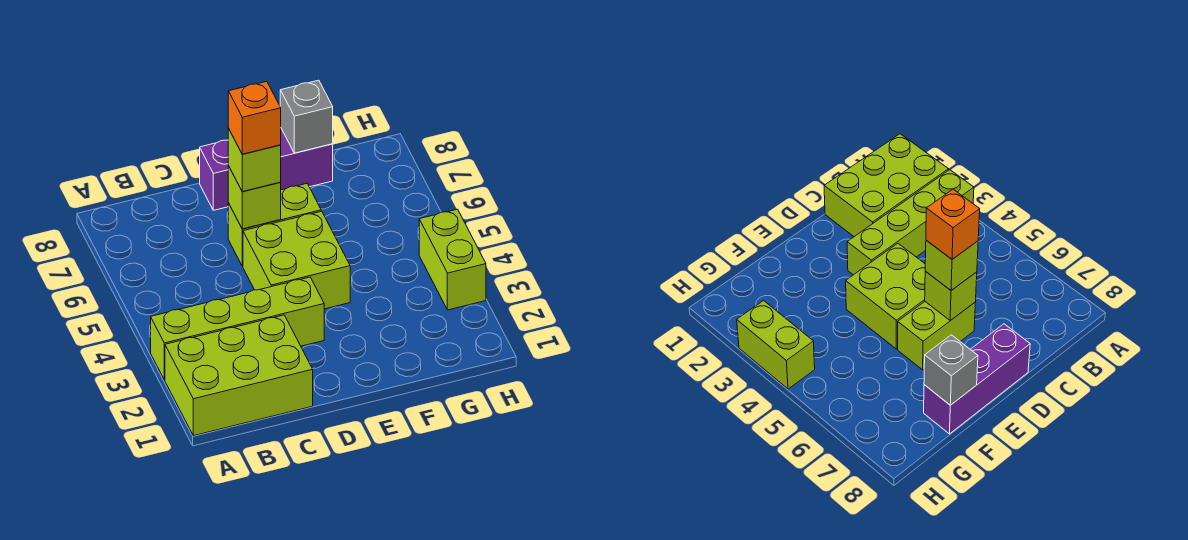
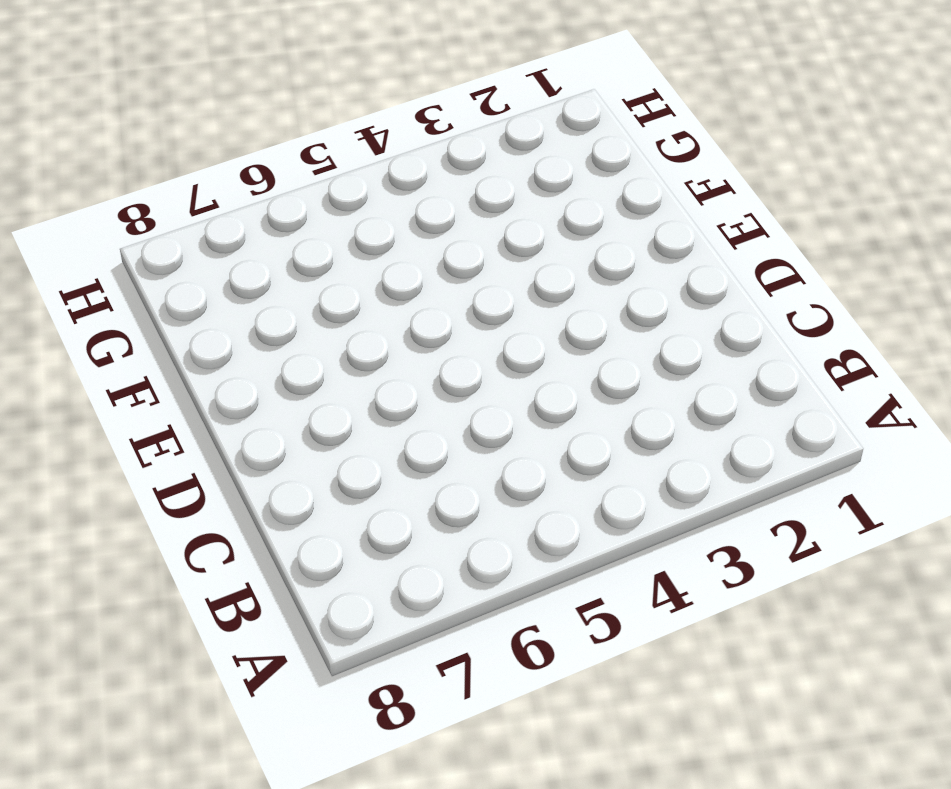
none -> lime 2x3 brick [165,315,313,436]
none -> lime 1x4 brick [151,277,324,380]

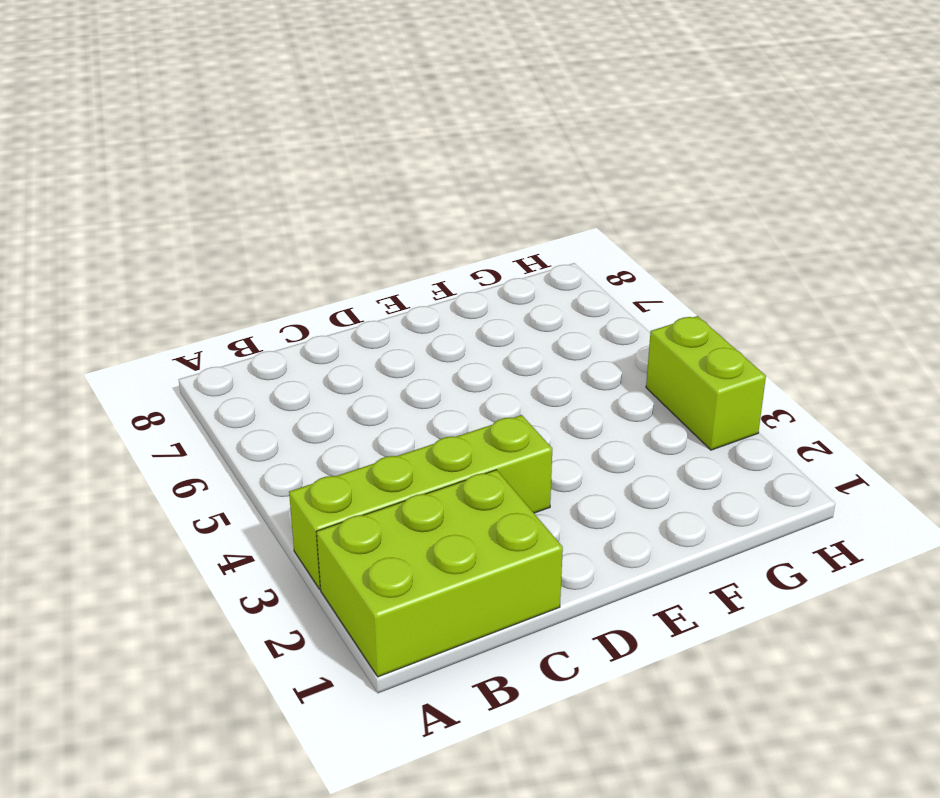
none -> lime 2x2 brick [243,211,350,309]
none -> lime 1x2 brick [228,184,321,266]

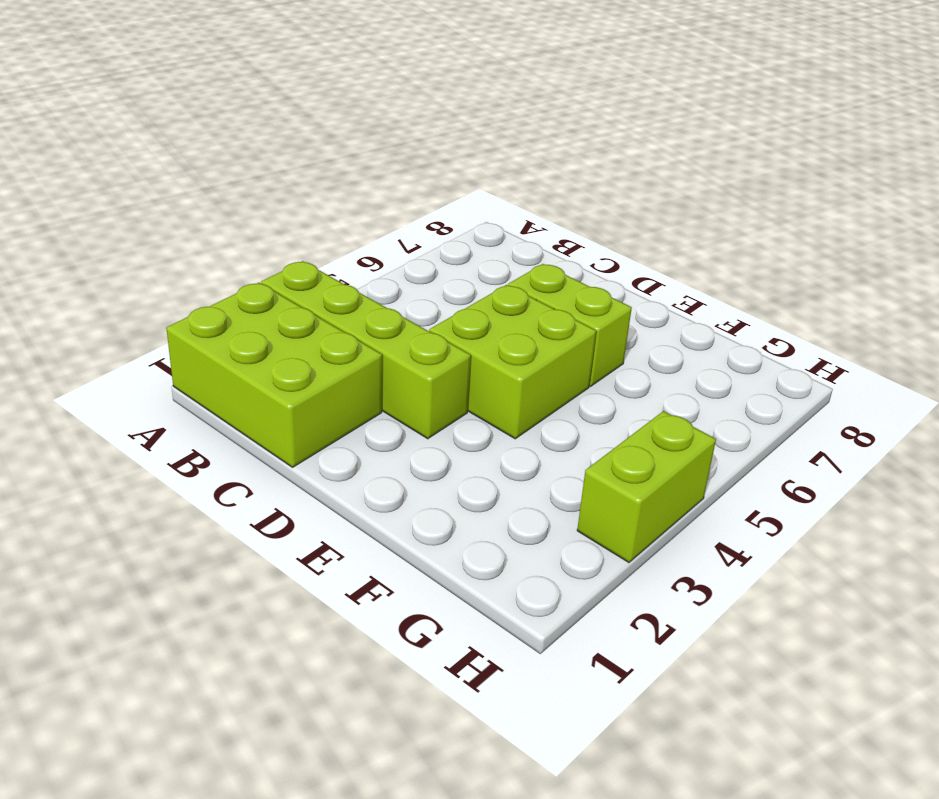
none -> purple 1x3 brick [200,129,333,210]
none -> lime 1x1 brick [228,166,281,229]

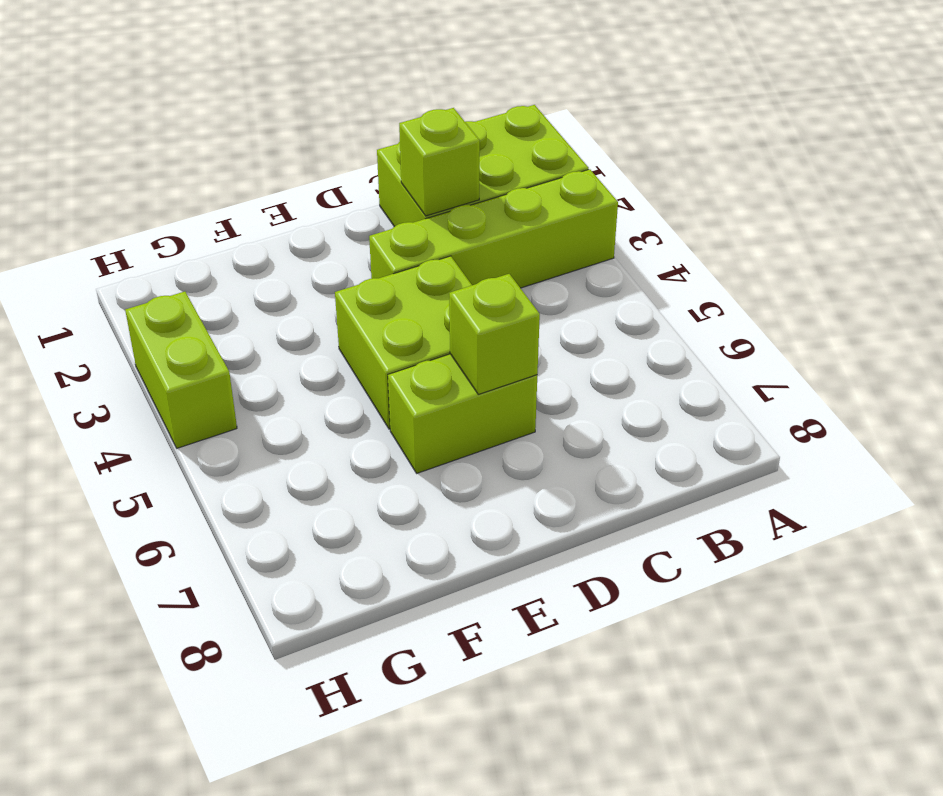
lime 1x1 brick [399,108,480,216] -> lime 1x1 brick moved to [228,128,281,192]
none -> purple 1x3 brick [200,129,333,210]
none -> grey 1x1 brick [280,80,333,153]

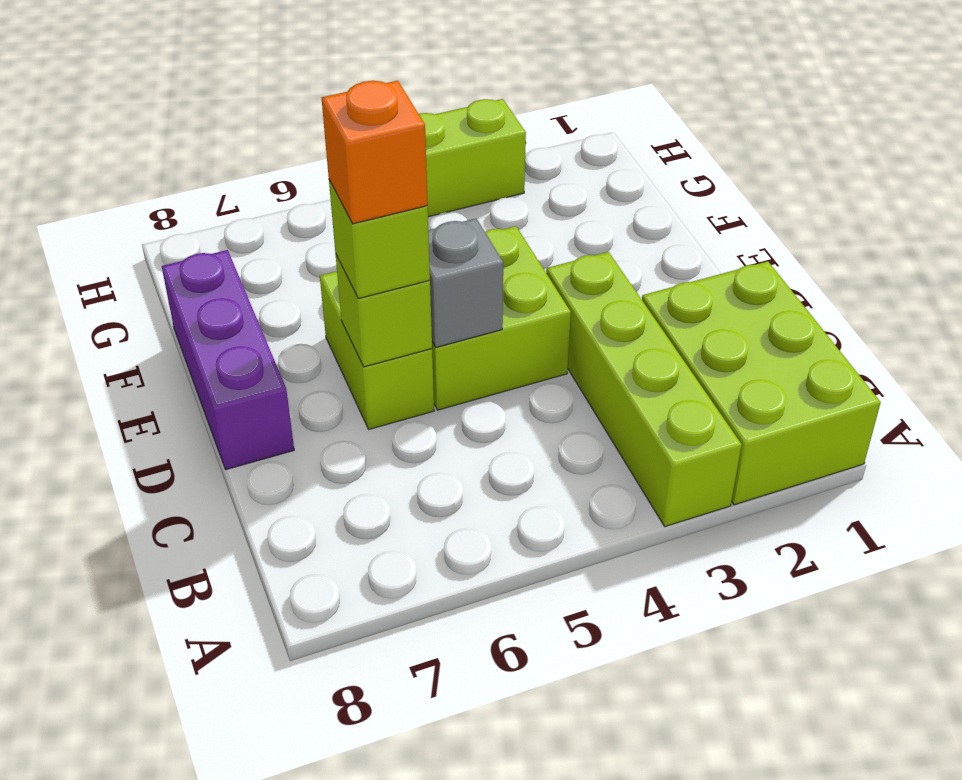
grey 1x1 brick [428,218,503,347] -> grey 1x1 brick moved to [280,80,333,153]

